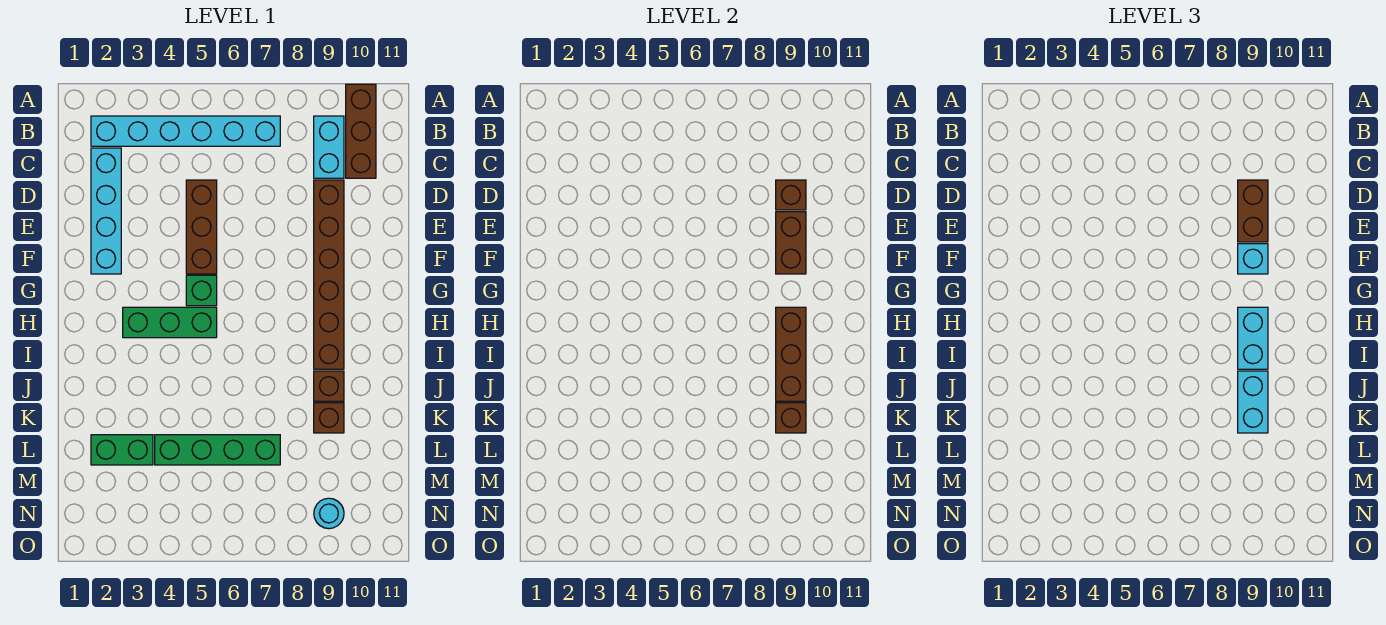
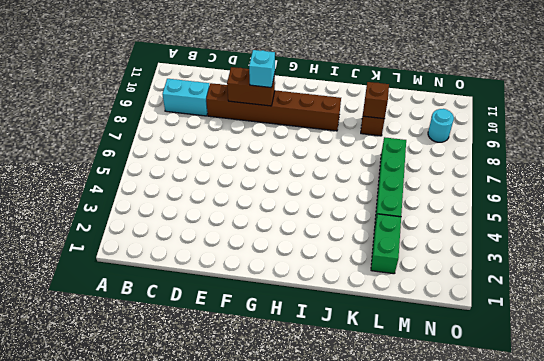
none -> brown 1x3 brick [346,84,376,178]
none -> cyan 1x6 brick [91,116,280,146]
none -> cyan 1x4 brick [91,148,121,274]

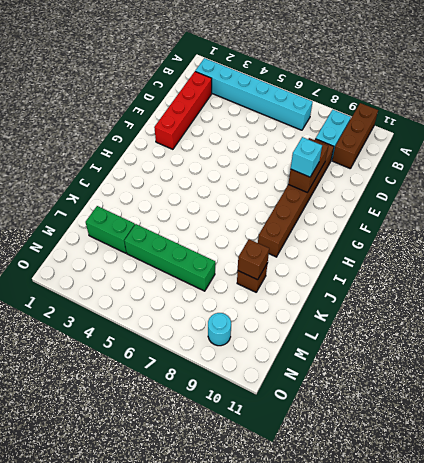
red 1x4 brick [154,72,212,149] -> cyan 1x4 brick [91,148,121,274]
none -> brown 1x3 brick [186,180,217,274]
none -> green 1x1 brick [186,275,217,306]
none -> green 1x3 brick [123,307,217,338]

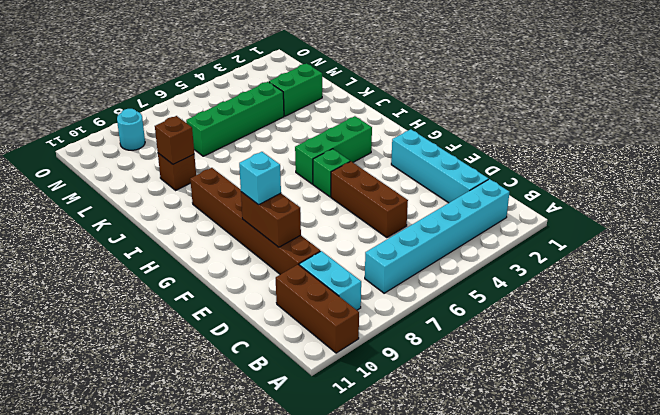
none -> brown 1x1 brick [314,371,344,401]
none -> brown 1x1 brick [776,180,806,210]
none -> brown 1x3 brick [776,307,806,401]

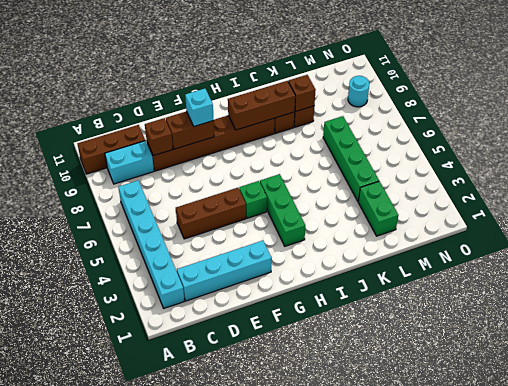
none -> brown 1x2 brick [1238,180,1268,242]
none -> cyan 1x2 brick [1238,307,1268,369]
none -> cyan 1x2 brick [1238,371,1268,433]

